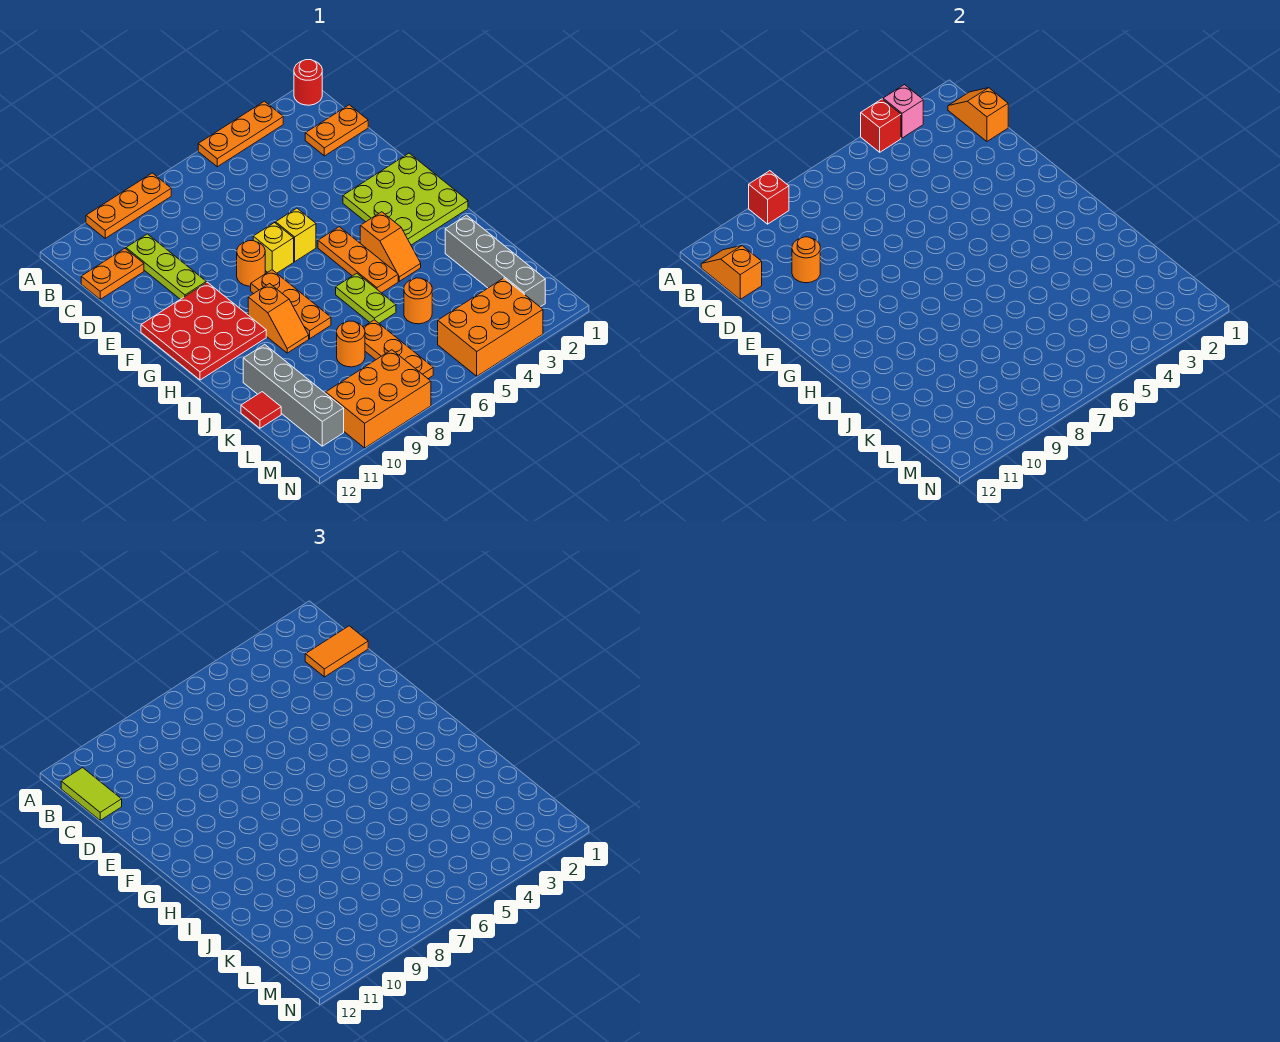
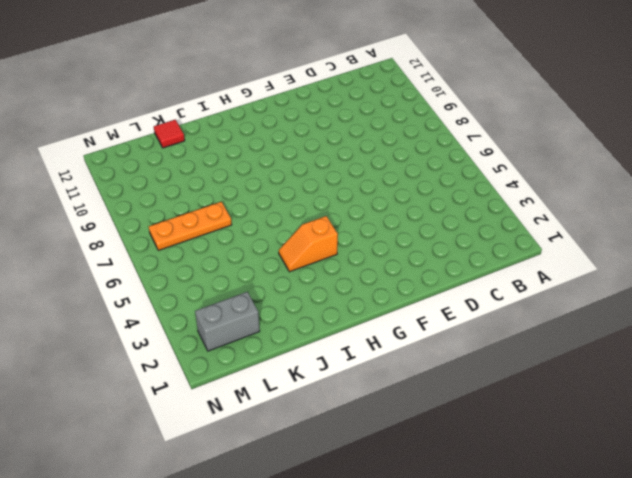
grey 1x2 brick [195,292,260,351] -> grey 1x4 brick [445,215,545,307]
none -> red 1x1 round brick [294,60,322,105]
none -> orange 1x3 plate [198,101,283,167]
none -> orange 1x3 plate [86,173,171,238]
none -> orange 1x2 plate [305,105,368,156]

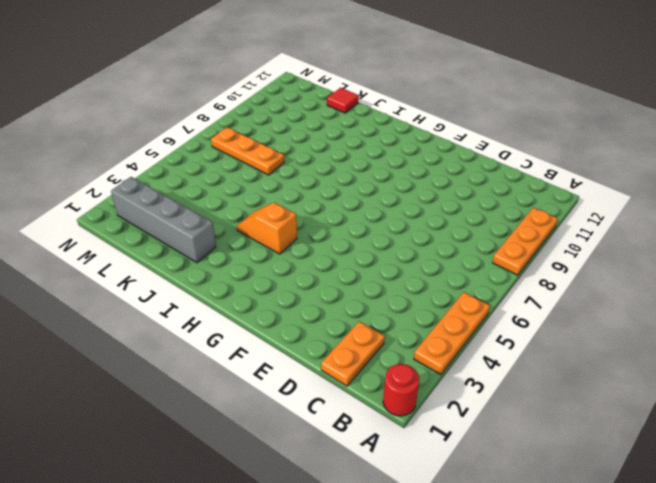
none -> lime 1x3 plate [126,234,206,299]
none -> orange 1x2 plate [81,249,144,299]
none -> lime 3x3 plate [343,153,468,245]
none -> yellow 1x1 brick [276,208,316,261]

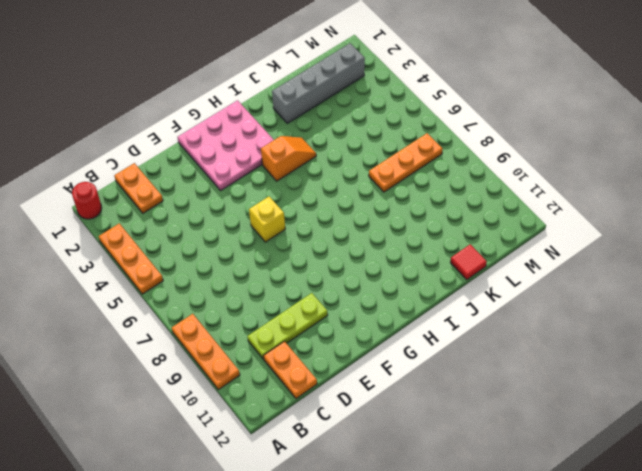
pink 3x3 plate [178,100,274,190] -> lime 3x3 plate [343,153,468,245]
none -> yellow 1x1 brick [253,223,294,273]
none -> orange 1x1 round brick [237,241,265,286]
none -> red 3x3 plate [141,282,266,380]
none -> orange 1x3 plate [318,227,398,293]

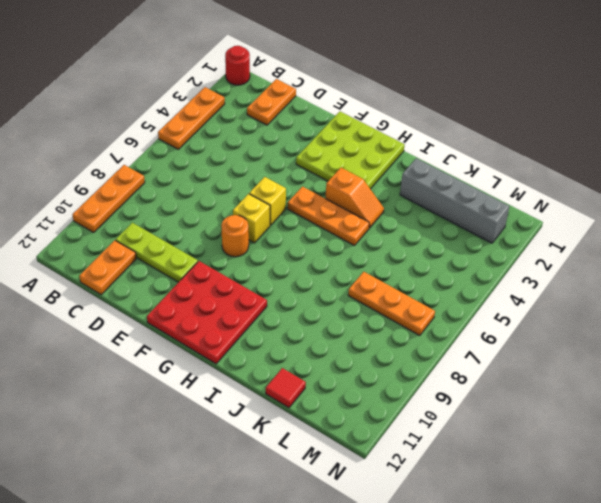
none -> orange 1x3 plate [251,270,331,339]
none -> orange 1x2 slope [248,284,309,353]
none -> lime 1x2 plate [336,273,396,323]
none -> grey 1x4 brick [243,344,344,446]

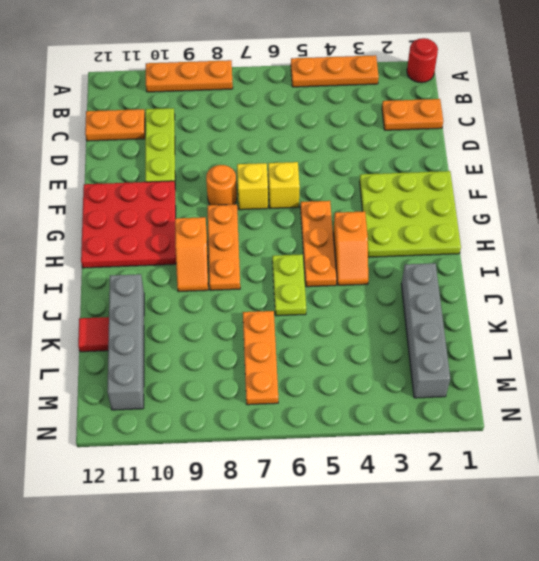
none -> orange 1x1 round brick [404,278,432,324]
none -> orange 1x1 round brick [337,321,365,367]
none -> orange 2x3 brick [438,278,543,376]
none -> orange 2x3 brick [326,350,431,448]

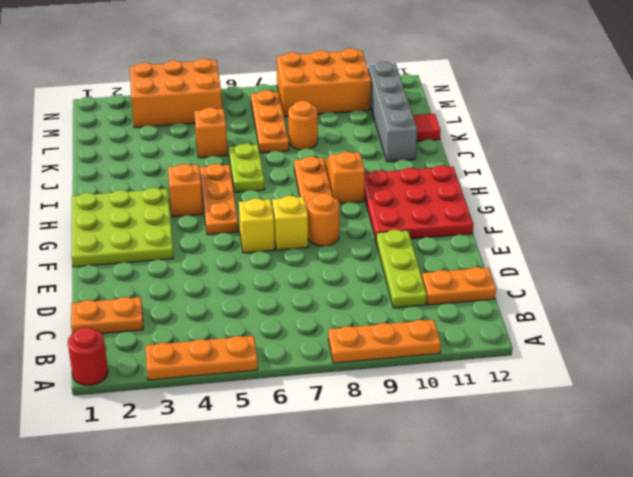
orange 1x1 brick [194,107,228,158] -> orange 1x1 round brick [404,278,432,324]
none -> grey 1x4 brick [445,215,545,307]
none -> pink 1x1 brick [883,85,923,138]
none -> red 1x1 brick [861,99,901,152]
none -> red 1x1 brick [749,171,789,224]

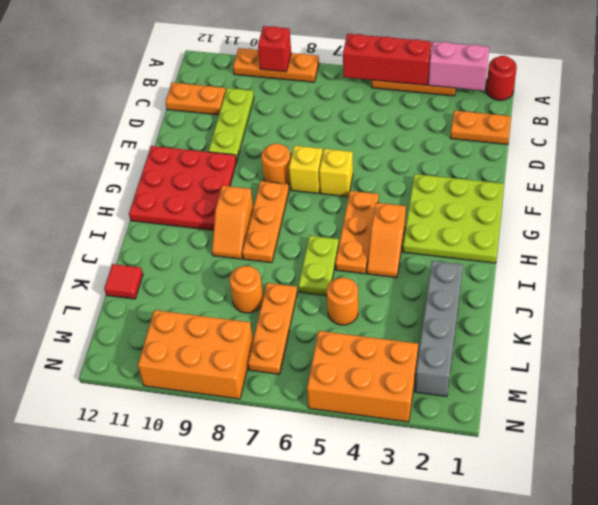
pink 1x2 brick [428,42,489,91] -> pink 1x1 brick [883,85,923,138]
red 1x3 brick [343,34,431,85] -> red 1x1 brick [861,99,901,152]
none -> grey 1x4 brick [243,344,344,446]
none -> orange 1x2 slope [948,88,1008,141]
none -> orange 1x2 slope [701,246,762,299]
none -> orange 1x1 round brick [792,237,820,283]

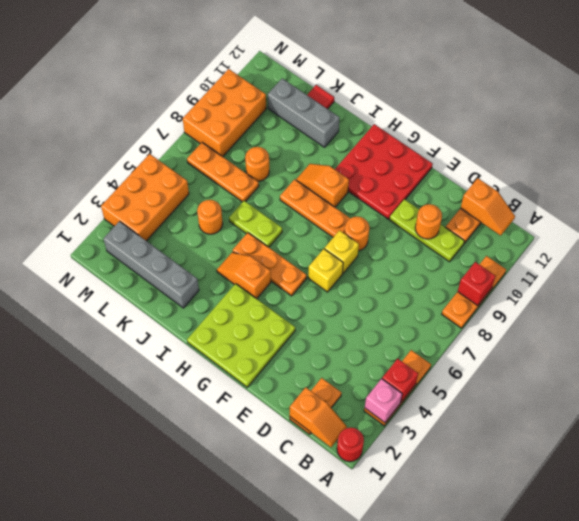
grey 1x3 brick [268,78,340,147] -> grey 1x4 brick [243,344,344,446]
none -> lime 1x2 tile [61,768,122,820]
none -> orange 1x2 tile [305,626,368,677]

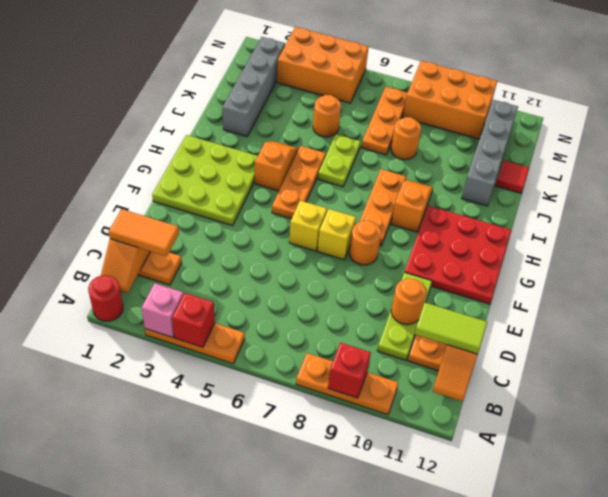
lime 1x2 tile [415,303,487,354] -> lime 1x2 tile turned to [61,768,122,820]

